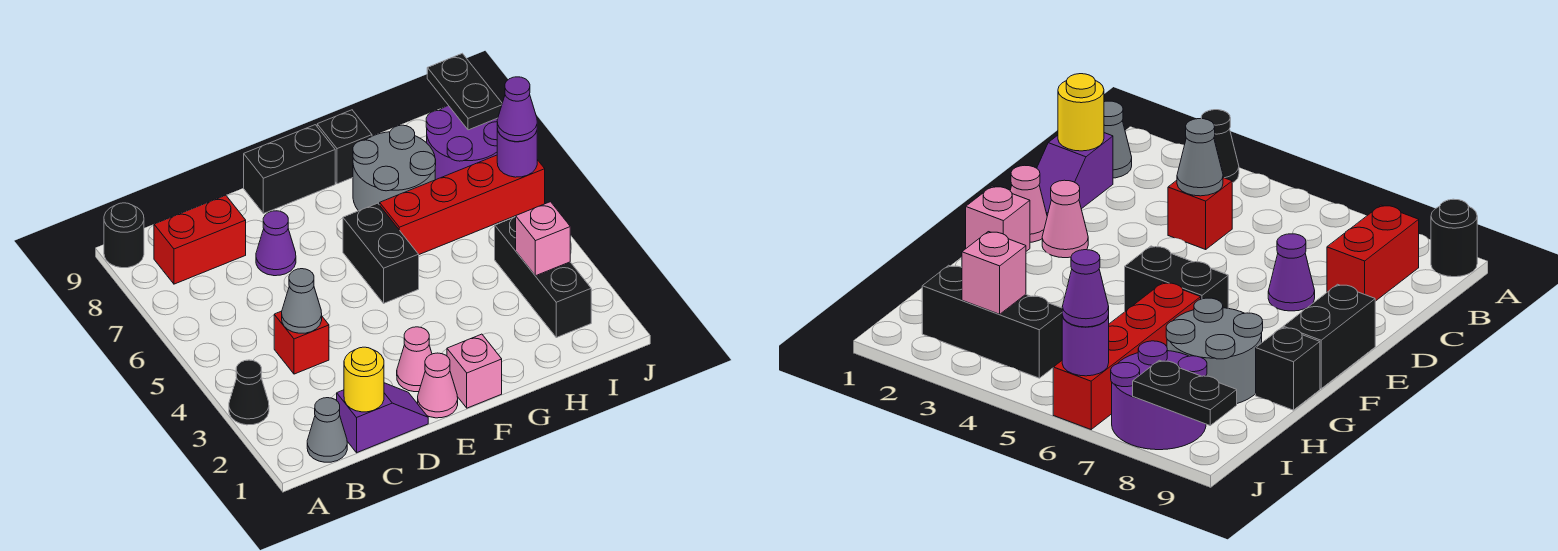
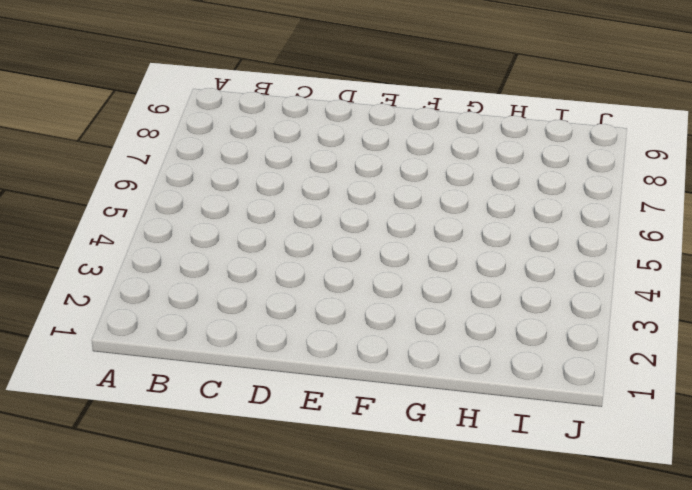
none -> black 1x1 cone [229,360,269,425]
none -> black 1x1 round brick [104,203,144,268]
none -> grey 1x1 cone [307,398,347,462]

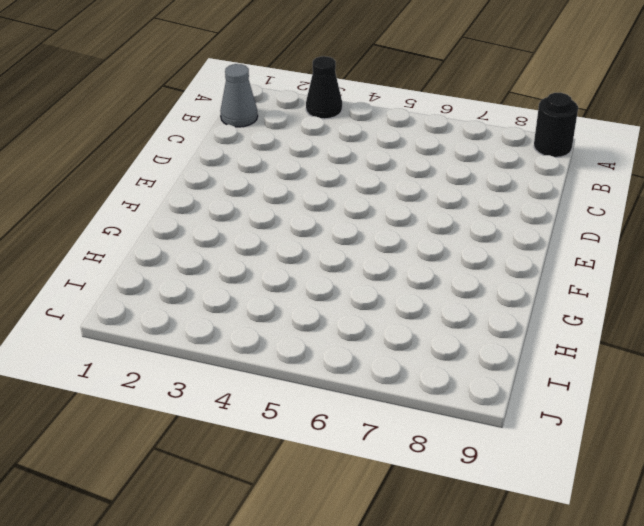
none -> red 1x2 brick [154,195,246,284]
none -> purple 1x2 slope [337,383,428,453]
none -> red 1x1 brick [274,311,329,374]

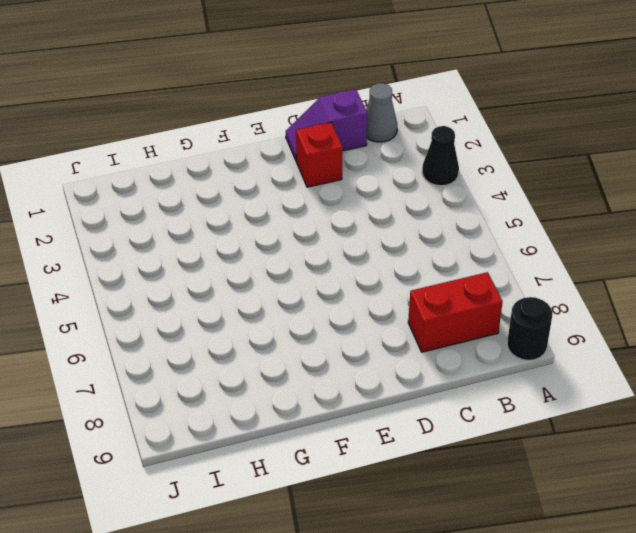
red 1x1 brick [296,122,343,187] -> red 1x1 brick moved to [274,311,329,374]
none -> purple 1x1 cone [256,211,296,276]
none -> pink 1x1 cone [418,353,458,418]
none -> pink 1x1 cone [397,327,432,392]

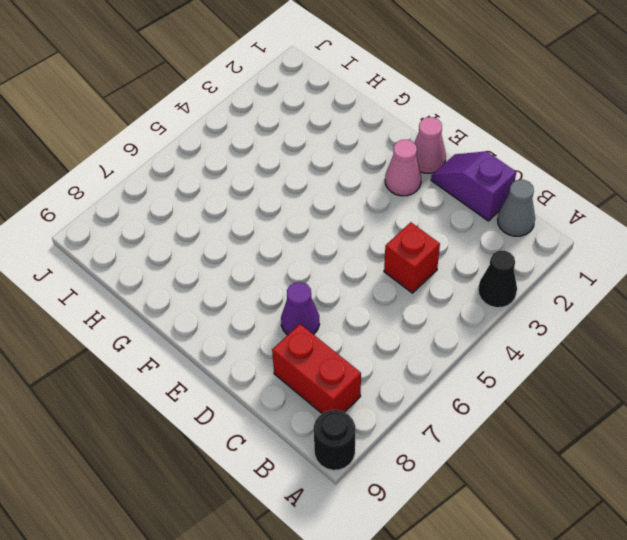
none -> black 1x2 brick [244,125,335,214]
none -> pink 1x1 brick [447,334,502,408]
none -> black 1x2 brick [343,203,419,303]

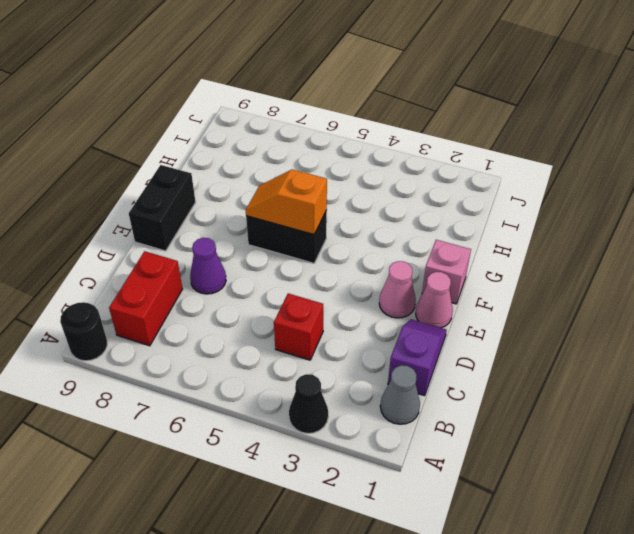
orange 1x2 slope [246,170,327,235] -> none
none -> red 1x4 brick [380,155,545,254]
none -> grey 2x2 round brick [353,125,436,211]
none -> black 1x1 brick [317,110,372,184]

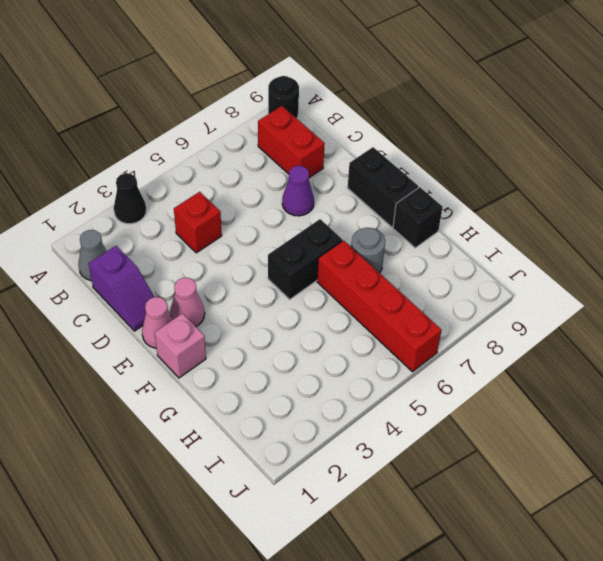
grey 1x1 round brick [351,228,385,273] -> grey 2x2 round brick [353,125,436,211]
none -> black 1x3 brick [495,217,591,337]
none -> purple 2x2 round brick [426,106,498,180]
none -> yellow 1x1 round brick [344,347,384,412]

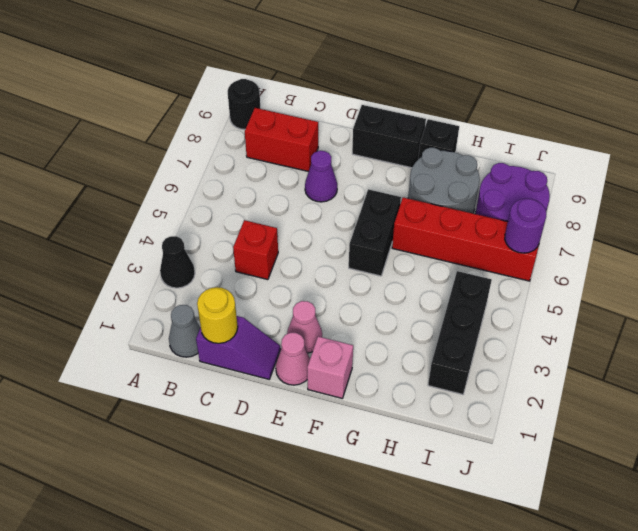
none -> grey 1x1 cone [282,269,322,333]
none -> pink 1x1 brick [516,202,570,276]
none -> black 1x2 plate [427,53,502,130]

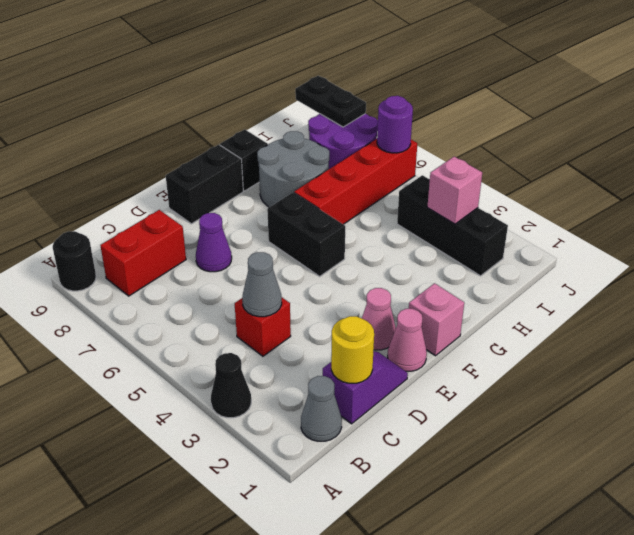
none -> purple 1x1 cone [497,77,537,142]

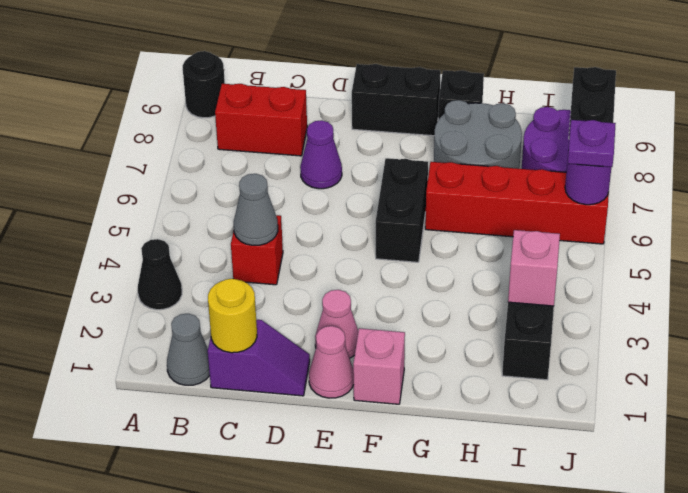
purple 1x1 plate [568,120,616,167] -> purple 1x1 cone [497,77,537,142]

